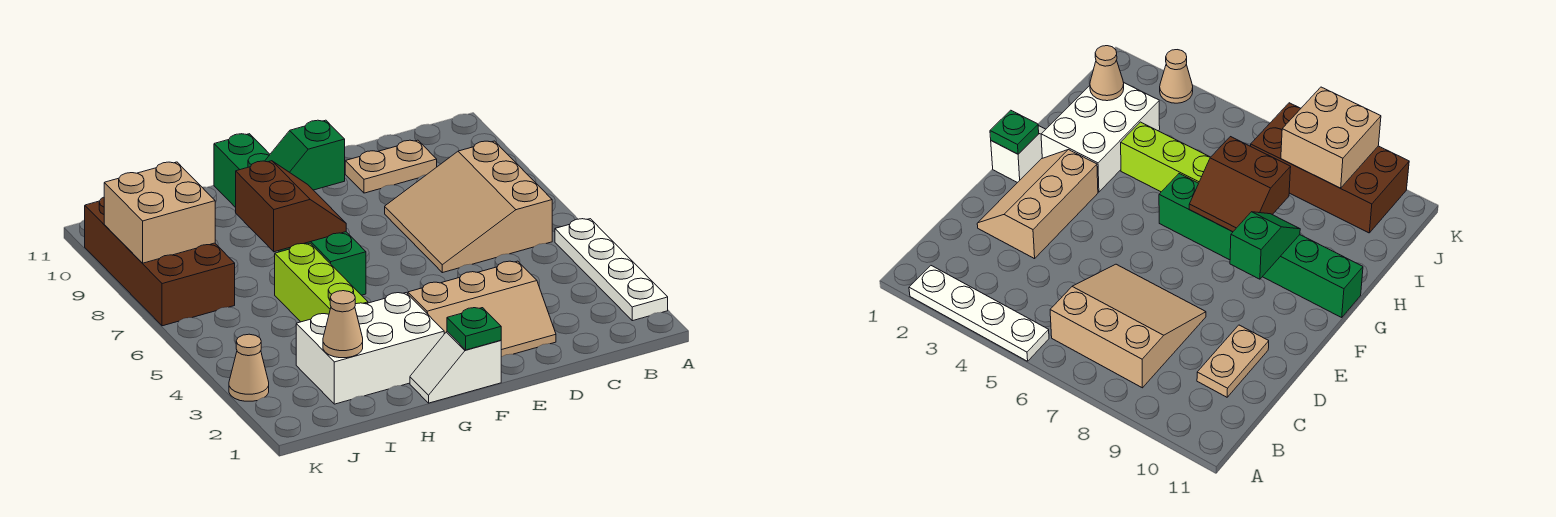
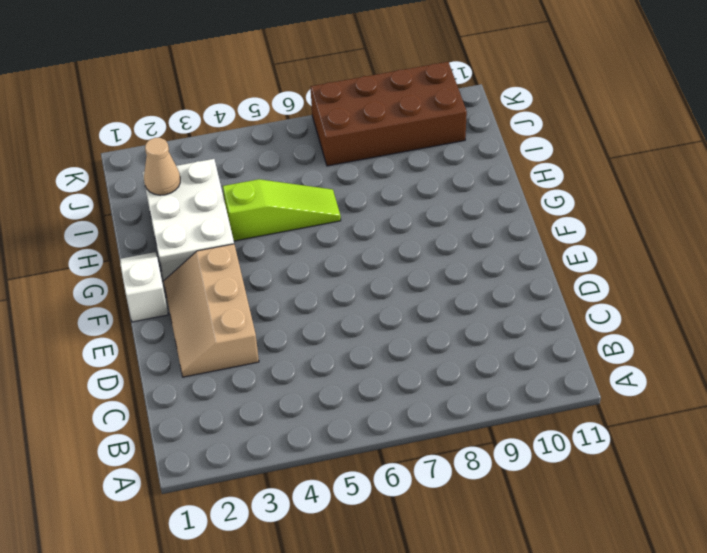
lime 1x3 slope [223,179,341,241] -> lime 1x3 brick [275,244,368,322]
none -> white 1x4 plate [555,219,668,321]
none -> tan 3x3 slope [385,141,552,273]
none -> tan 1x2 plate [345,140,437,193]

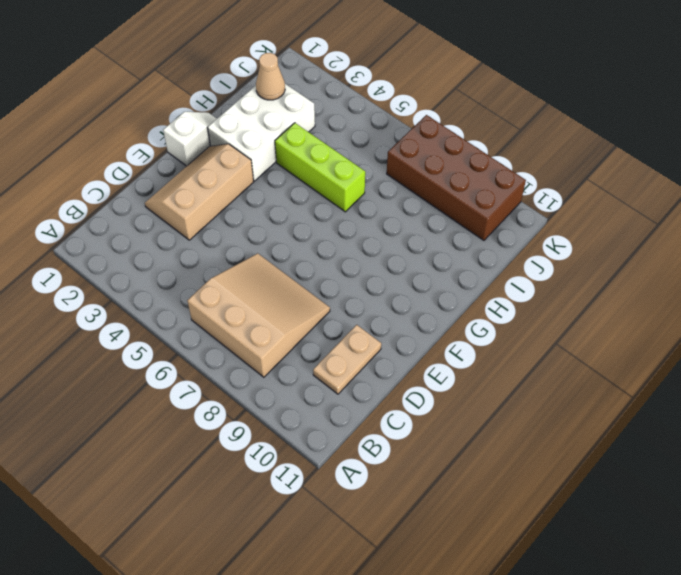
none -> white 1x4 plate [555,219,668,321]
none -> green 1x6 brick [214,134,366,295]
none -> tan 1x1 cone [229,334,269,401]

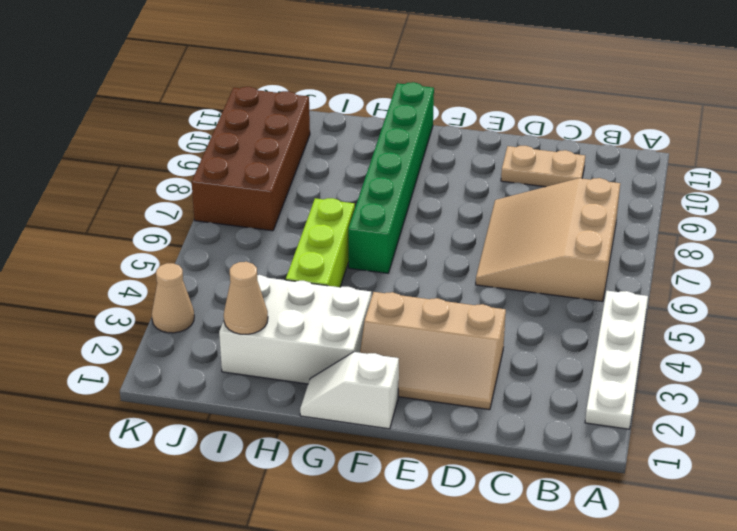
none -> green 1x1 plate [447,308,501,350]
none -> green 1x2 slope [265,120,345,190]
none -> brown 2x2 slope [236,161,346,252]

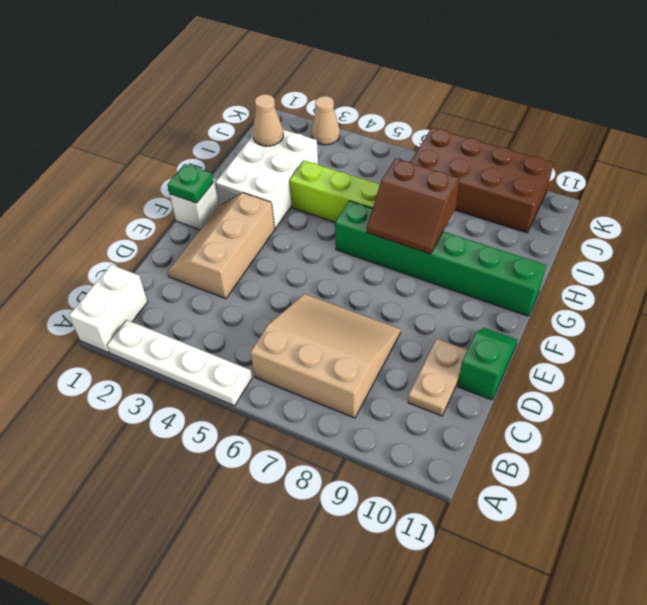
white 1x2 brick [69,265,148,352] -> none
green 1x2 slope [458,328,517,400] -> green 1x2 slope moved to [265,120,345,190]
none -> tan 2x2 brick [104,162,215,263]

